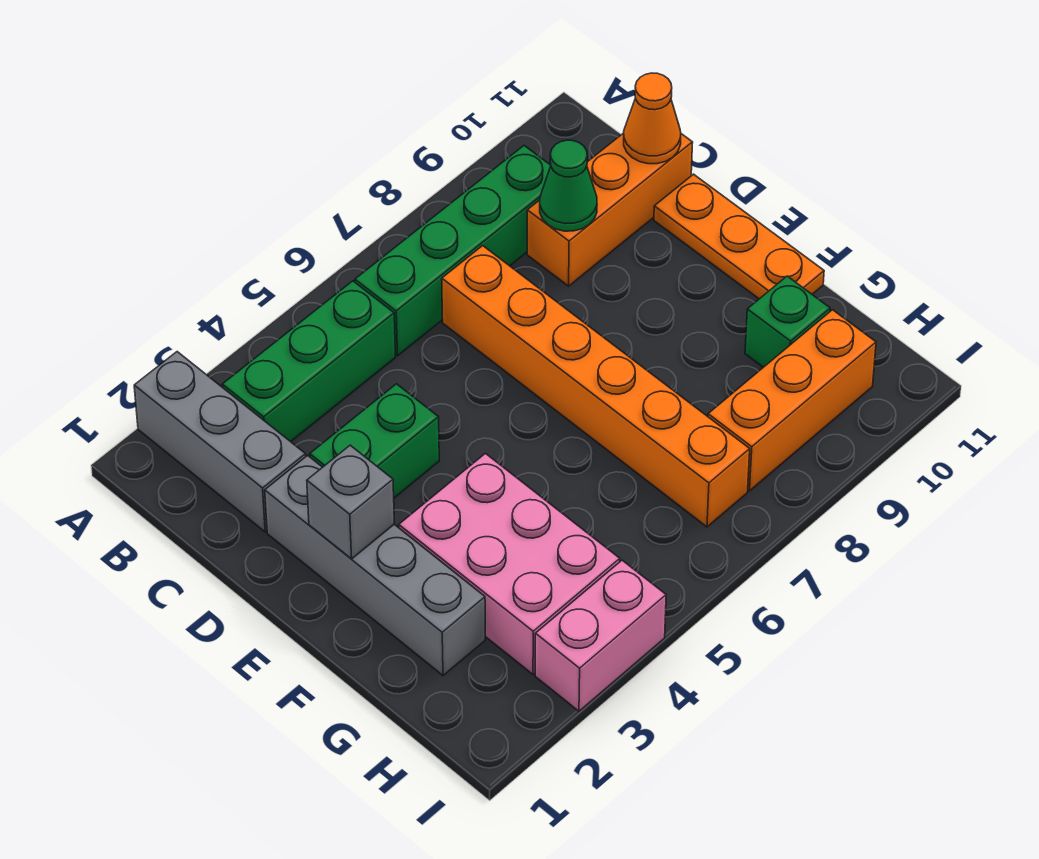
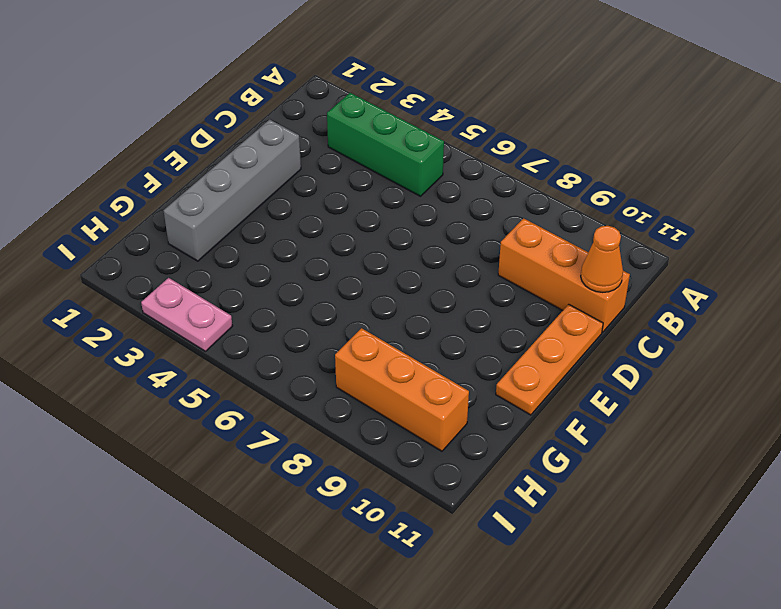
pink 1x2 plate [141,278,232,351] -> pink 1x2 brick [535,560,666,711]
none -> grey 1x3 brick [134,352,306,532]
none -> green 1x4 brick [355,146,551,356]
none -> orange 1x6 brick [442,246,750,527]

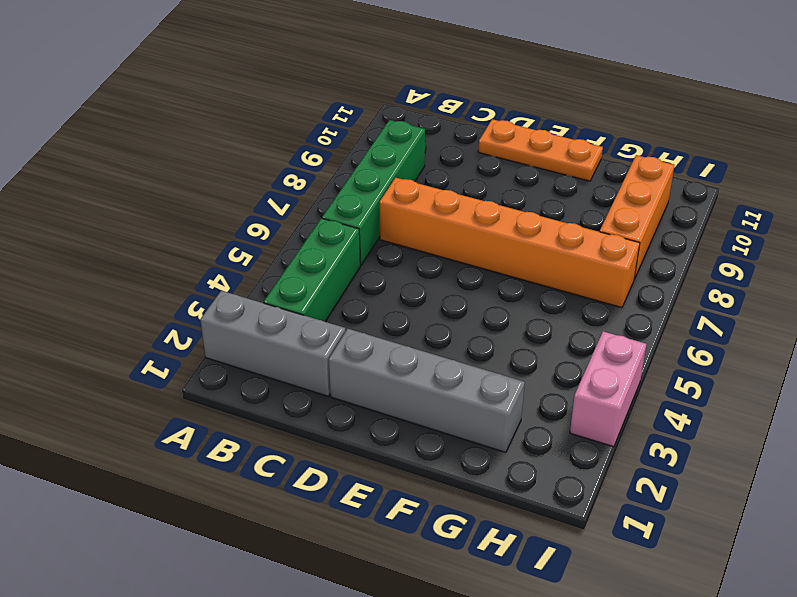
none -> orange 1x3 brick [527,133,693,286]
none -> green 1x2 brick [310,384,439,498]
none -> pink 2x3 brick [399,454,620,675]

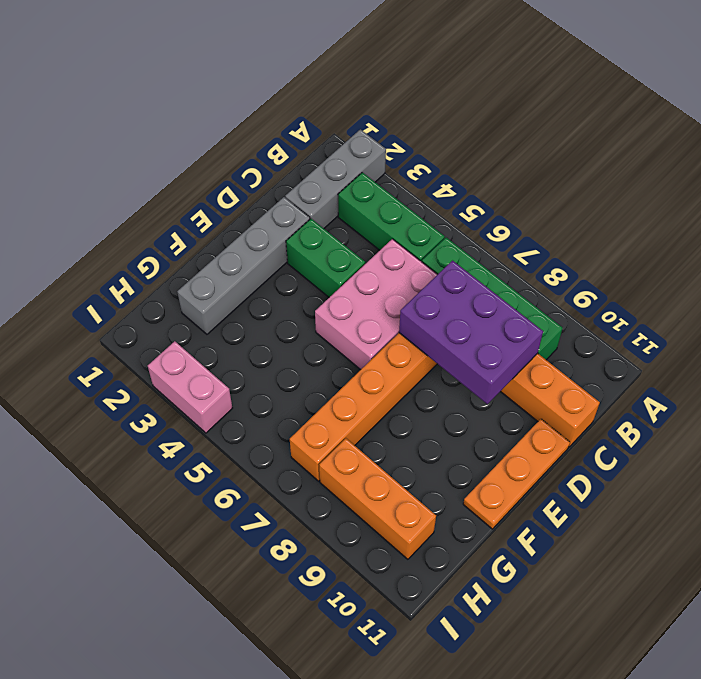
pink 2x3 brick [315,239,438,370] -> pink 2x3 brick moved to [399,454,620,675]
purple 2x3 brick [399,261,543,404] -> green 1x1 cone [540,140,597,231]
none -> green 1x1 brick [745,276,830,367]
none -> orange 1x1 cone [624,73,681,164]
none -> grey 1x1 brick [307,445,394,559]

